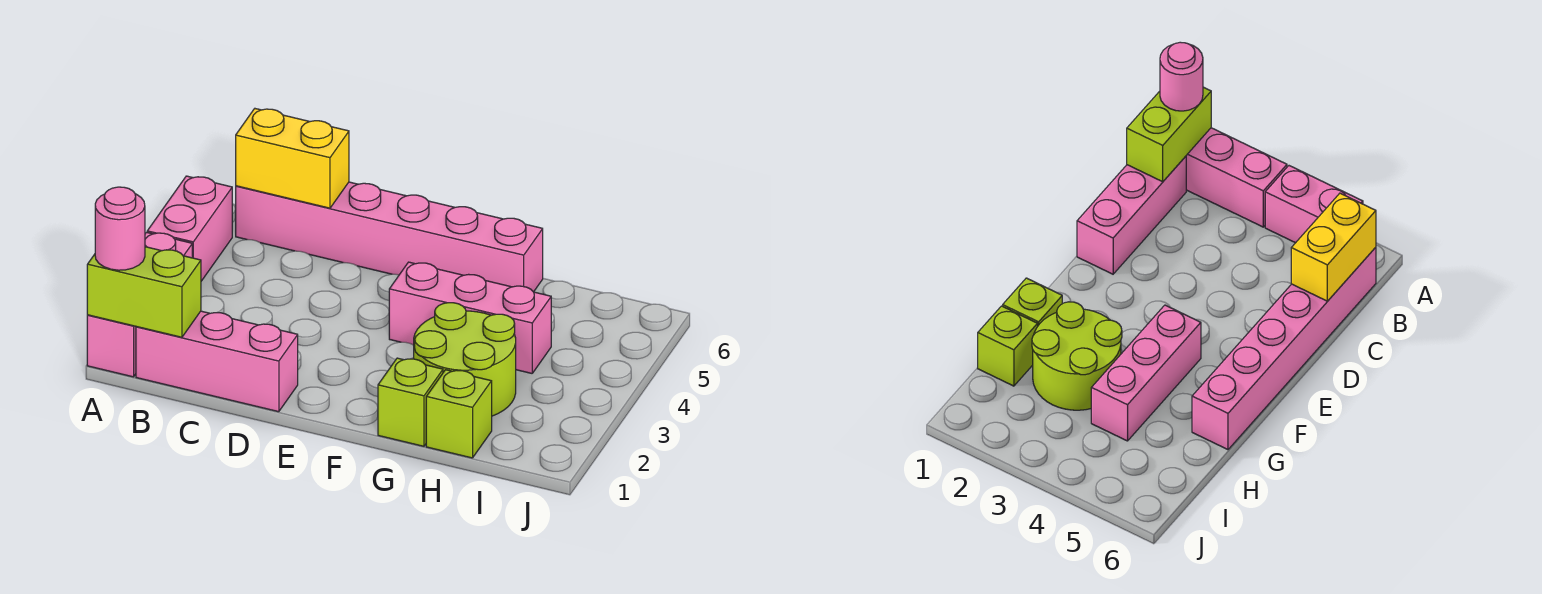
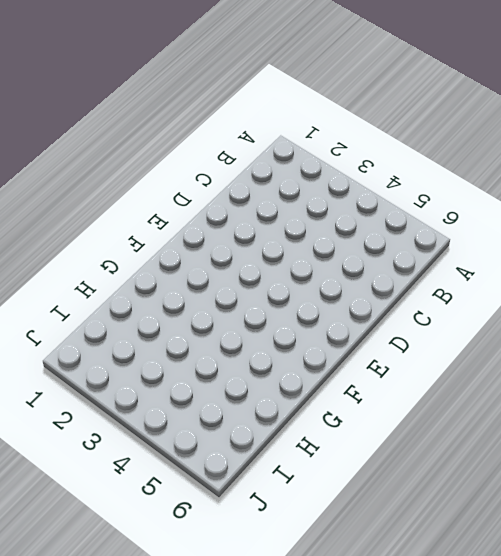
none -> pink 1x3 brick [87,232,192,377]
none -> pink 1x2 brick [147,176,232,281]

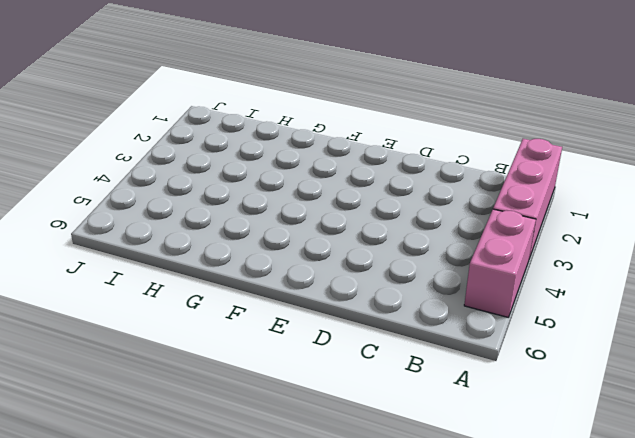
none -> pink 1x3 brick [136,311,298,412]
none -> pink 1x6 brick [236,182,543,292]

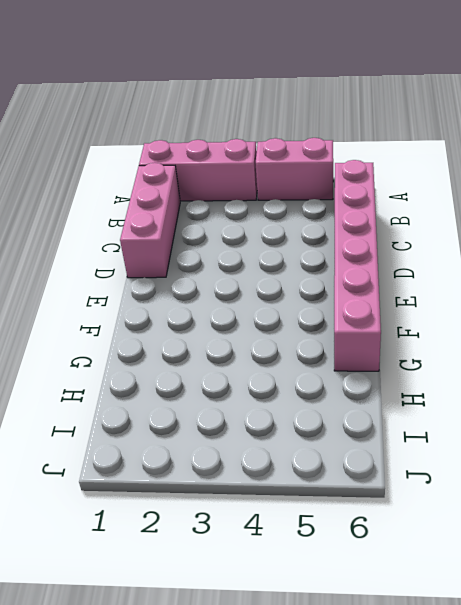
none -> pink 1x3 brick [389,262,551,373]
none -> lime 1x1 brick [378,358,443,446]

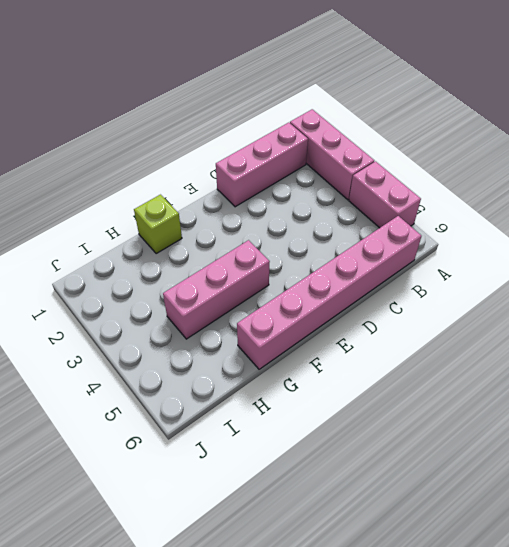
none -> lime 2x2 round brick [414,303,516,416]
none -> lime 1x1 brick [426,370,492,458]

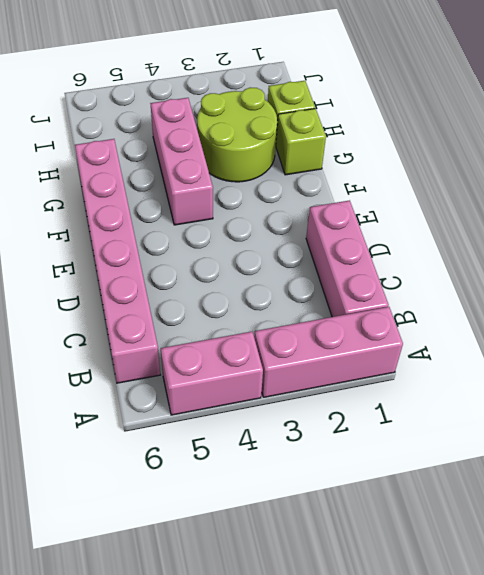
none -> lime 1x2 brick [87,247,201,337]
none -> yellow 1x2 brick [236,109,349,208]

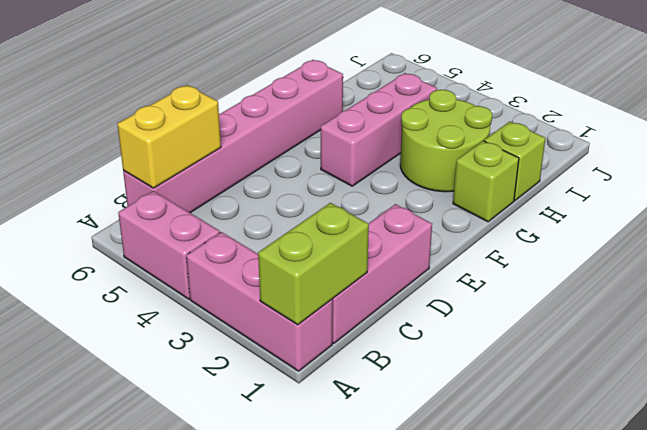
none -> pink 1x1 round brick [95,187,145,270]

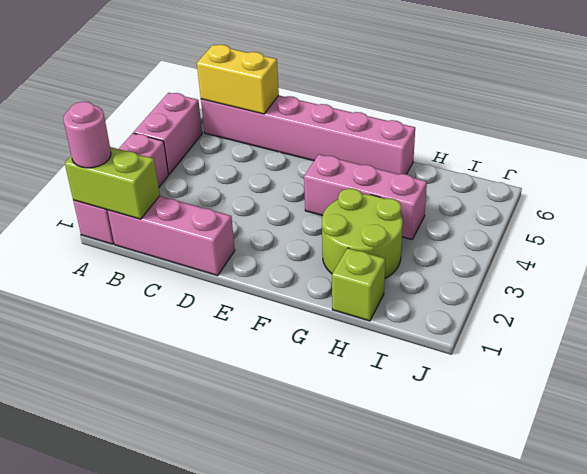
none -> lime 1x1 brick [378,358,443,446]

